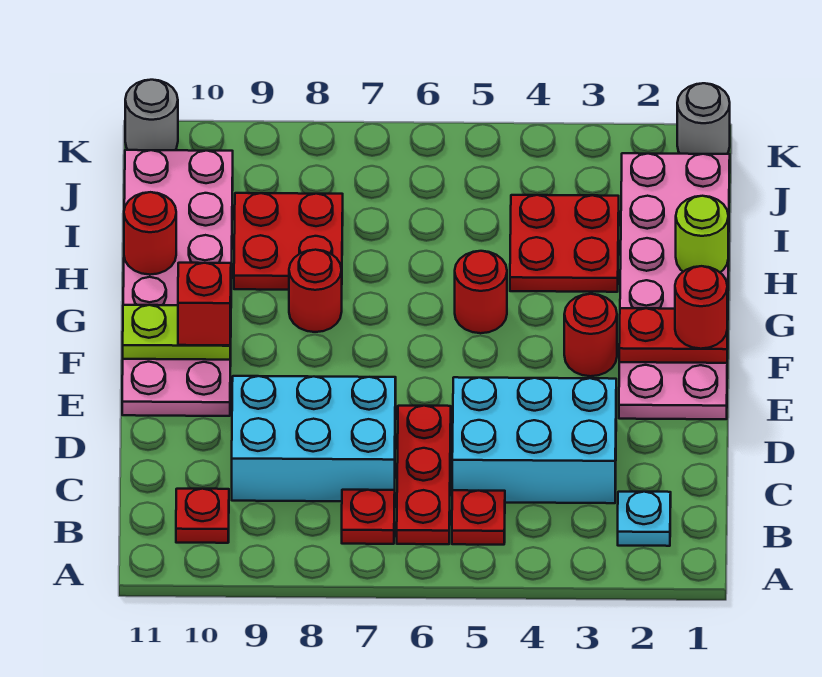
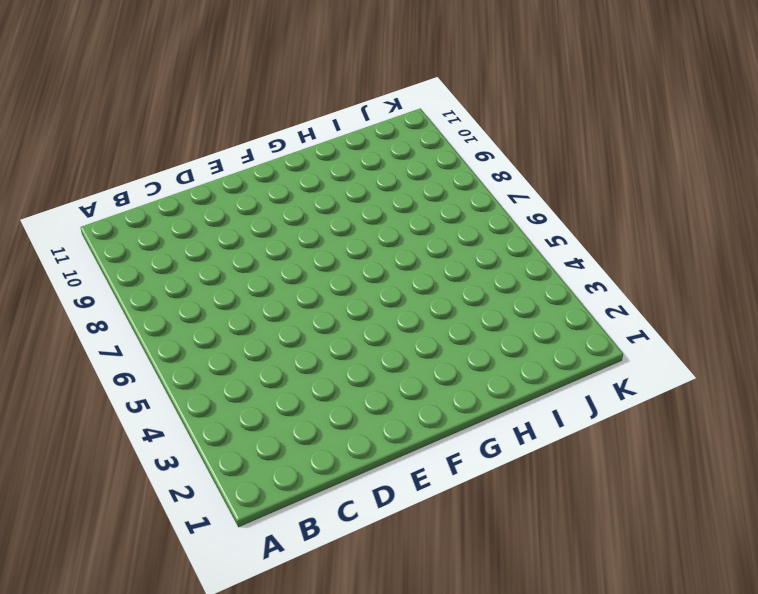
none -> cyan 1x1 plate [618,492,671,546]
none -> red 1x1 plate [452,490,505,545]
none -> red 1x3 plate [397,406,451,544]

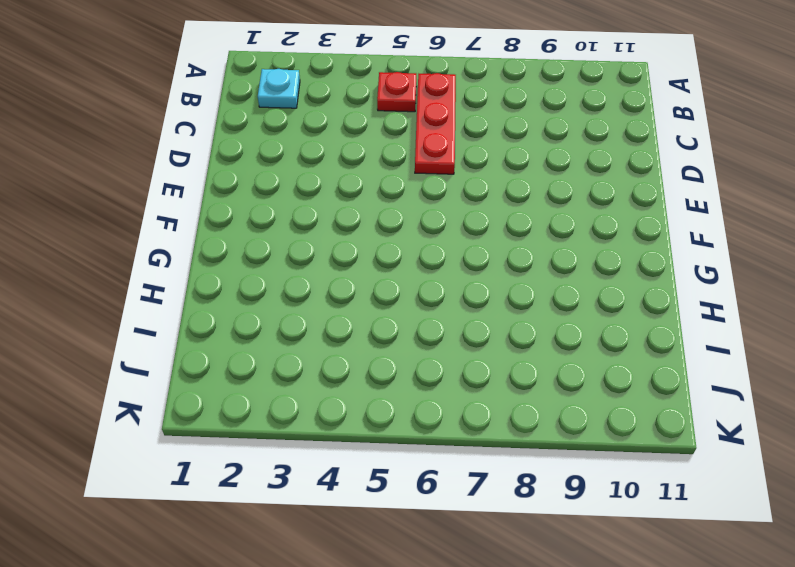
none -> red 1x1 plate [342,490,395,544]
none -> red 1x1 plate [176,489,229,543]
none -> cyan 2x3 brick [452,377,616,503]

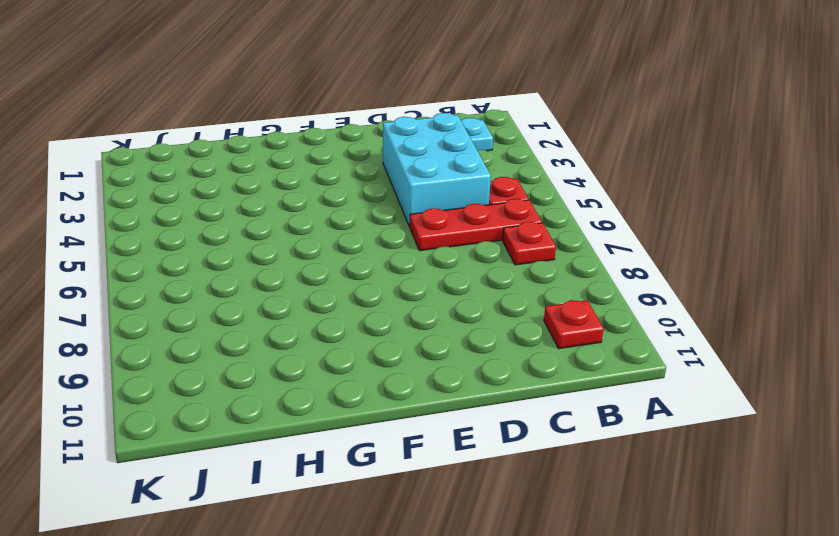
none -> cyan 2x3 brick [232,376,396,501]
none -> pink 2x6 plate [619,153,730,419]
none -> pink 2x6 plate [122,150,233,416]

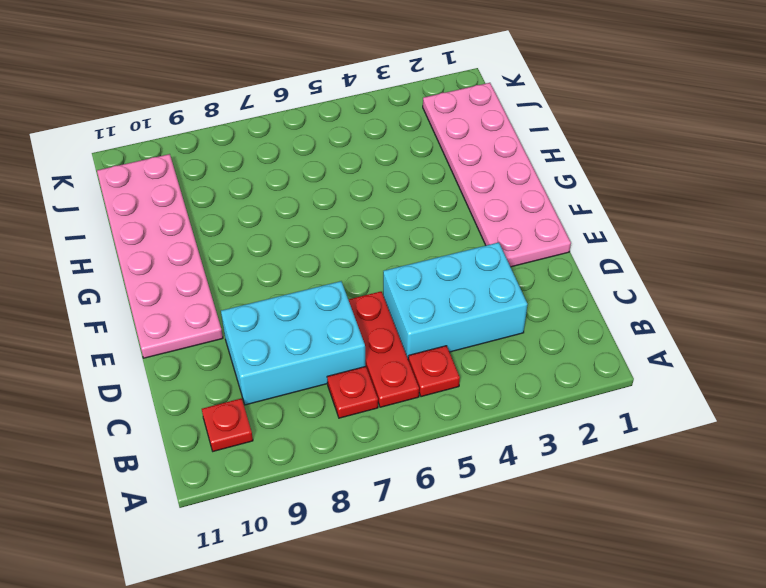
none -> cyan 1x1 plate [618,492,671,546]
none -> red 1x1 round brick [564,294,617,376]
none -> red 1x1 round brick [455,251,507,333]

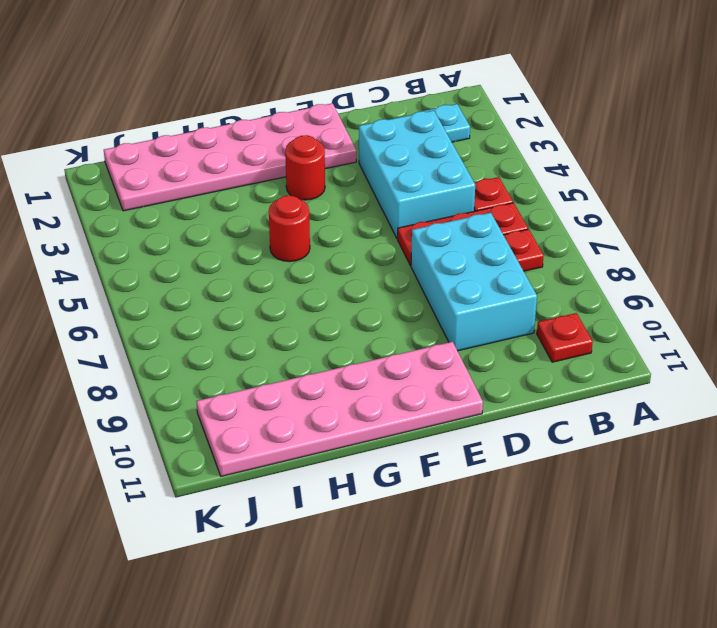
none -> red 1x1 round brick [289,250,342,332]
none -> red 2x2 plate [510,195,619,292]
none -> red 2x2 plate [234,193,343,290]

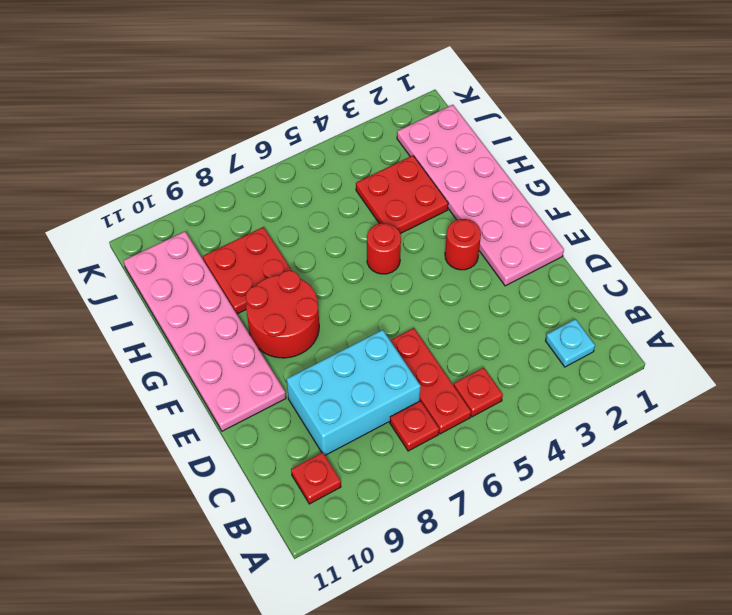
red 2x2 round brick [246,270,319,358] -> red 1x1 round brick [289,250,342,332]
none -> cyan 2x3 brick [452,377,616,503]
none -> grey 1x1 round brick [677,83,730,154]
none -> grey 1x1 round brick [125,80,178,150]

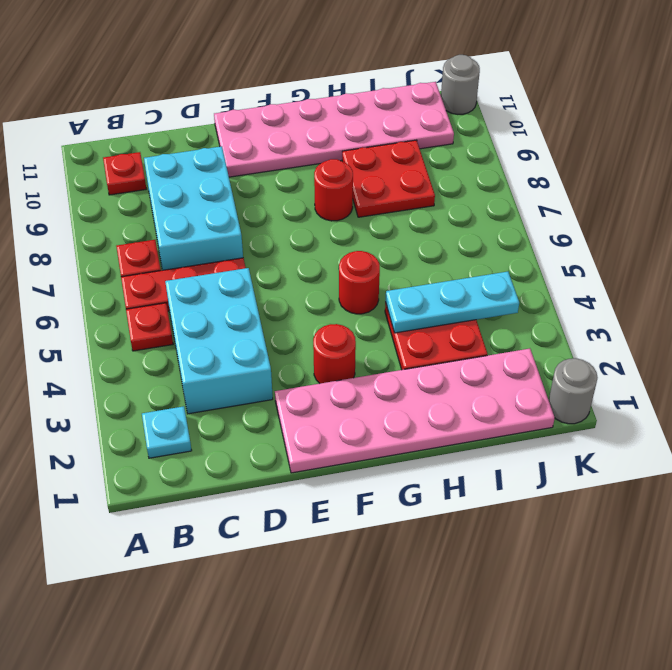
cyan 1x3 plate [385,272,519,333] -> none
none -> red 1x2 plate [619,308,728,363]
none -> lime 1x2 plate [123,305,231,360]
none -> lime 1x1 round brick [676,196,728,272]

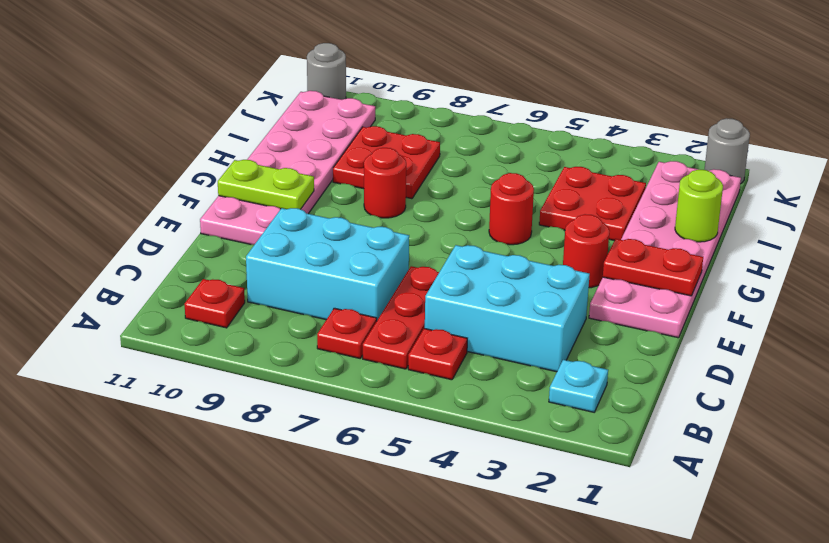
none -> red 1x1 round brick [124,192,176,275]
none -> red 1x1 round brick [675,266,727,349]
none -> red 1x1 brick [178,263,231,345]

